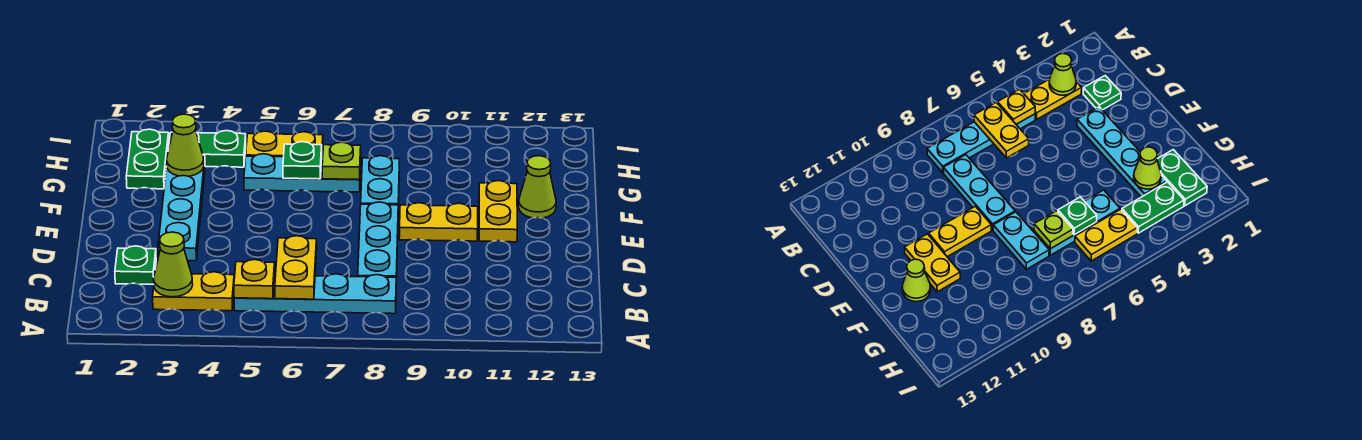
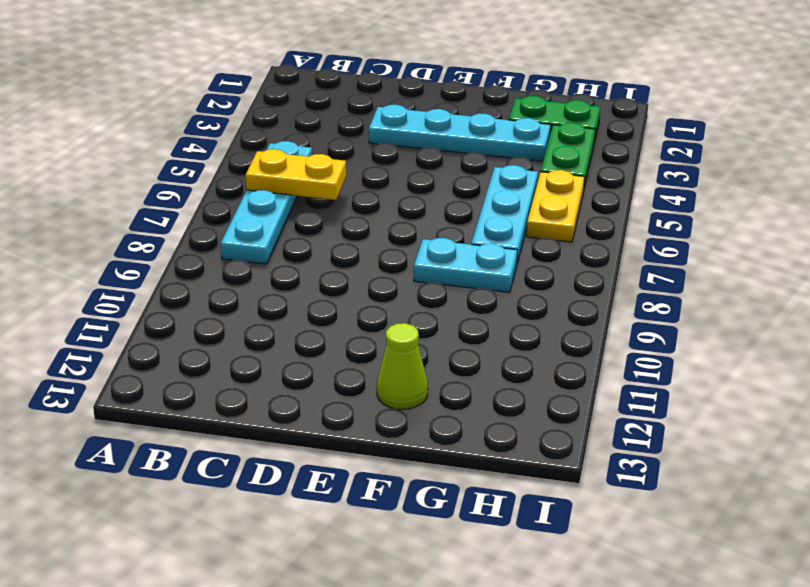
none -> yellow 1x2 plate [153,272,234,311]
none -> green 1x1 plate [115,246,156,284]
none -> cyan 1x3 plate [358,202,398,279]

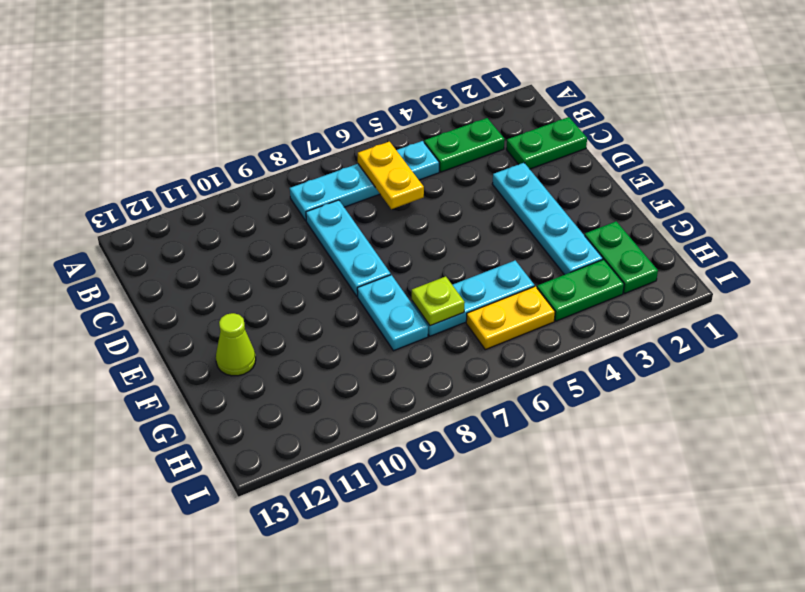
green 1x2 plate [424,118,505,172] -> yellow 1x2 plate [153,272,234,311]
green 1x2 plate [506,117,587,169] -> green 1x1 plate [115,246,156,284]
none -> yellow 1x2 plate [399,203,478,241]
none -> yellow 1x2 plate [479,181,517,242]
none -> lime 1x1 cone [154,232,193,297]

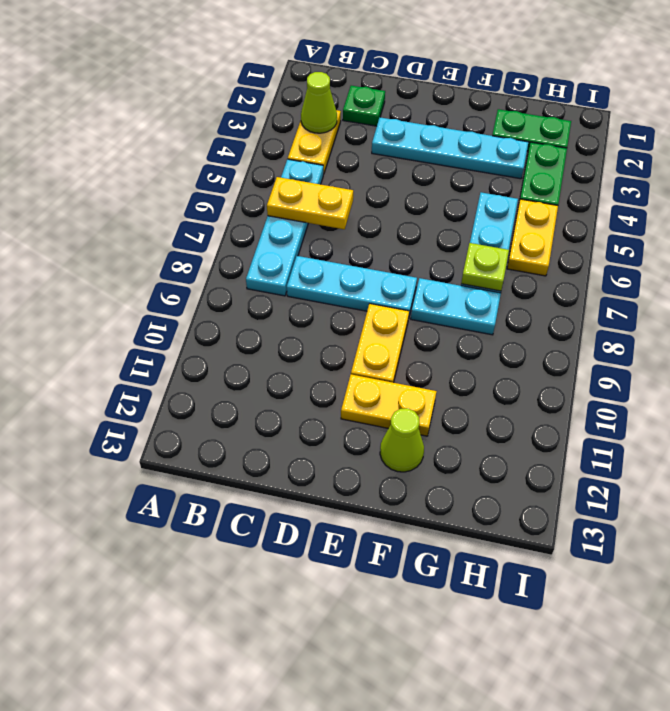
none -> yellow 1x1 plate [234,260,275,299]
none -> lime 1x1 cone [167,114,204,176]
none -> green 1x1 plate [283,142,322,179]

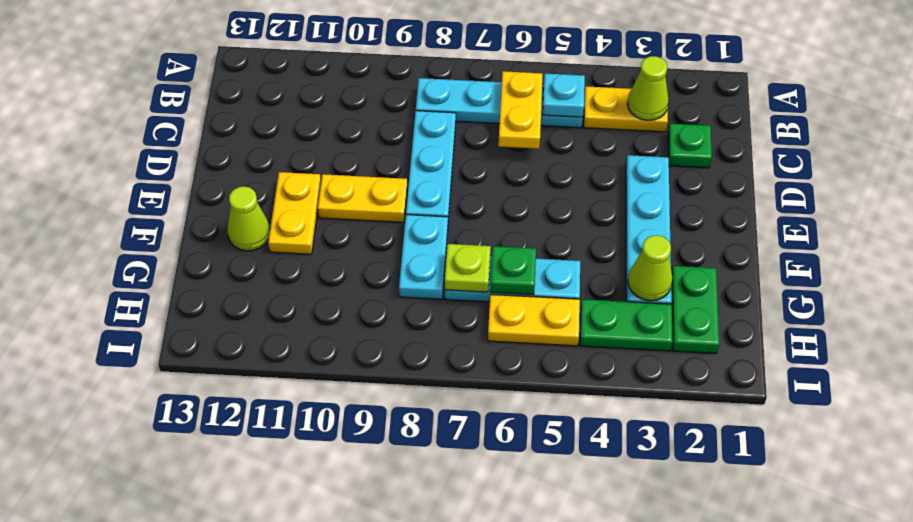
cyan 1x1 plate [543,74,585,117] -> yellow 1x1 plate [234,260,275,299]

